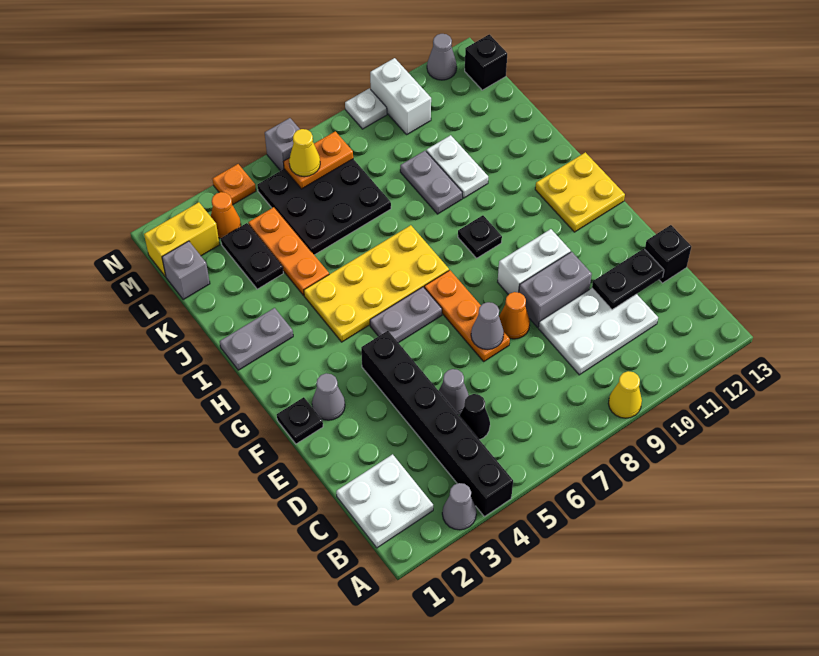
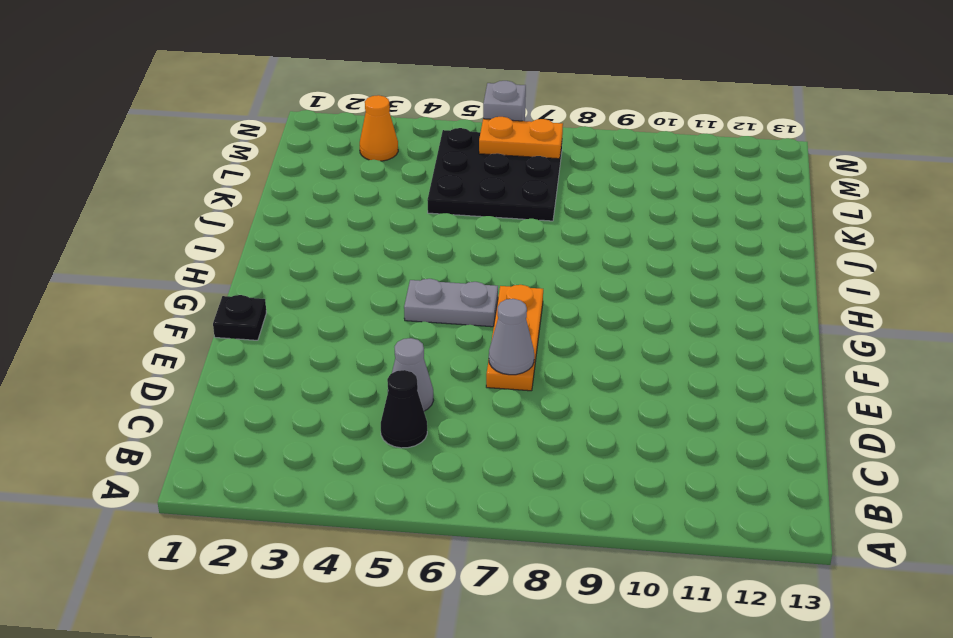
none -> grey 1x1 cone [442,483,476,530]
none -> black 1x6 brick [361,331,513,517]
none -> yellow 1x1 cone [608,371,642,418]
none -> white 2x2 plate [336,454,433,548]

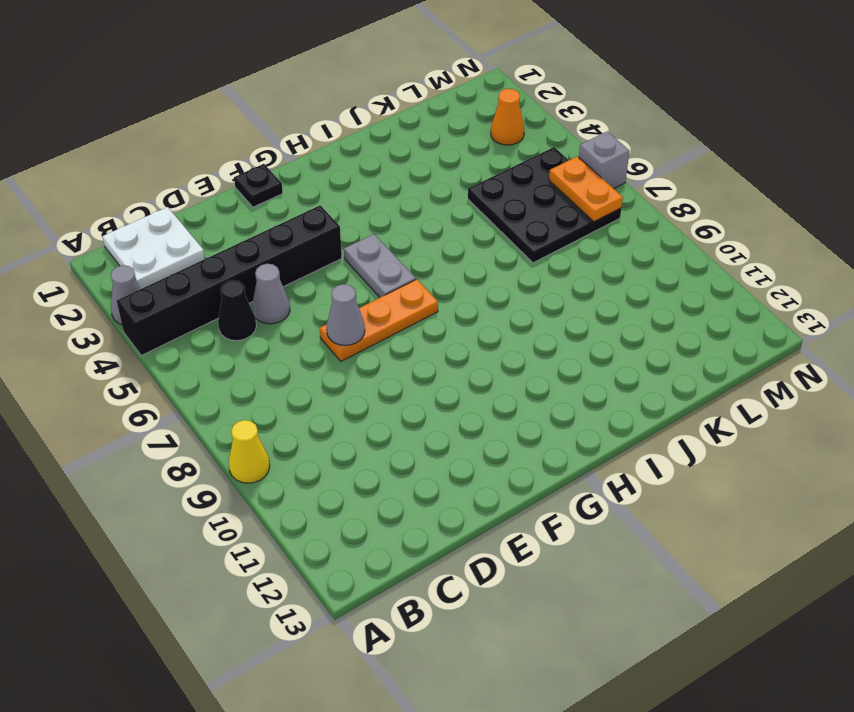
none -> white 2x3 plate [538,288,658,375]
none -> black 1x1 brick [645,225,691,283]
none -> orange 1x1 cone [499,292,530,339]
none -> grey 1x2 brick [519,252,592,327]

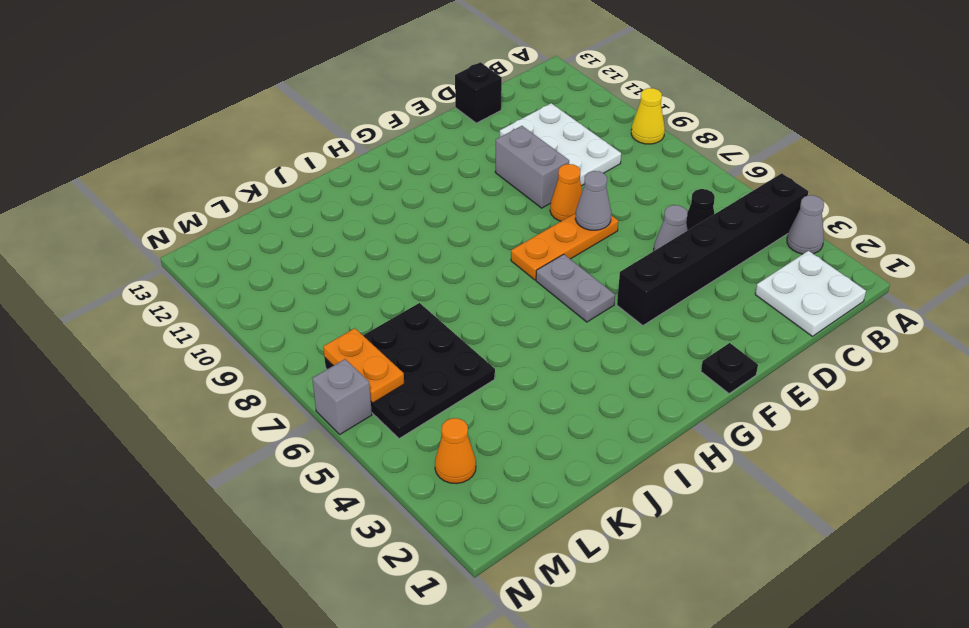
none -> grey 1x1 cone [312,373,345,420]
none -> white 1x2 brick [498,229,571,295]
none -> yellow 2x2 plate [535,152,625,232]
none -> yellow 2x4 plate [304,225,449,342]

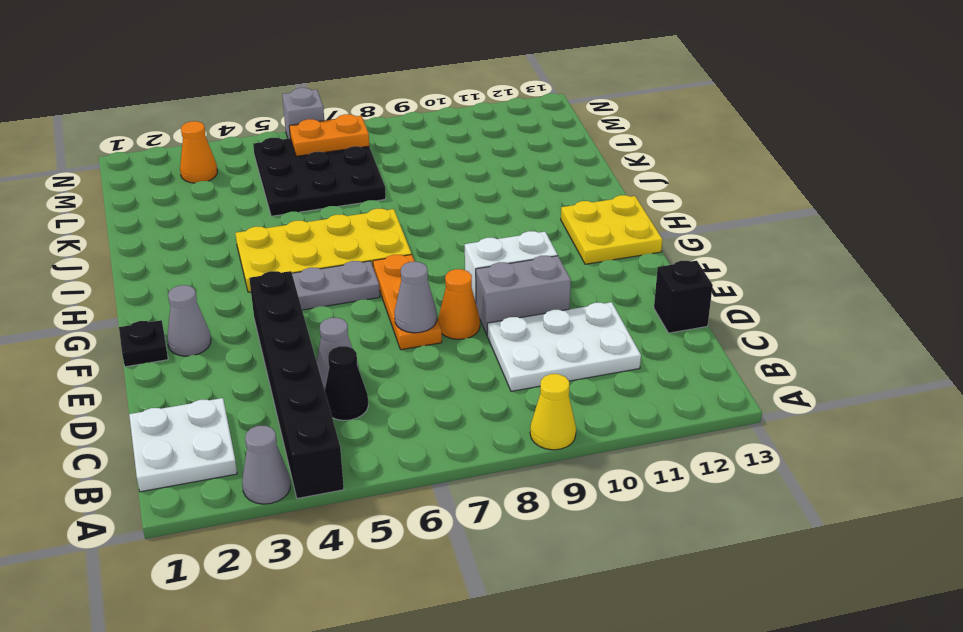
none -> black 1x1 plate [458,215,502,258]
none -> grey 1x2 plate [220,308,293,370]
none -> orange 1x3 plate [248,207,329,295]
none -> grey 1x2 plate [400,151,463,214]

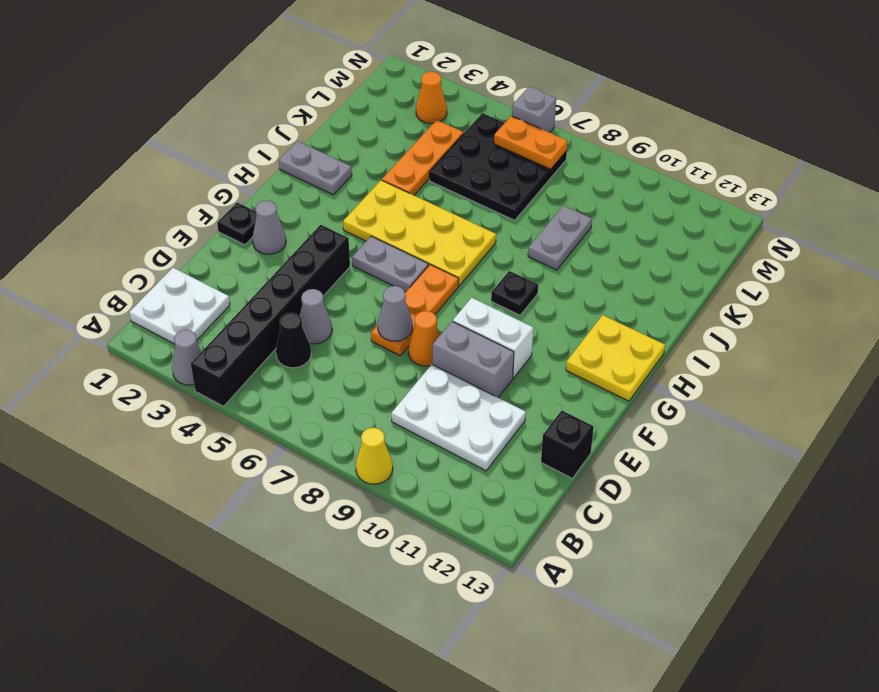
none -> white 1x2 plate [426,135,488,198]
none -> black 1x2 plate [221,223,283,289]
none -> grey 1x1 brick [162,241,210,300]
none -> yellow 1x2 brick [144,202,220,277]

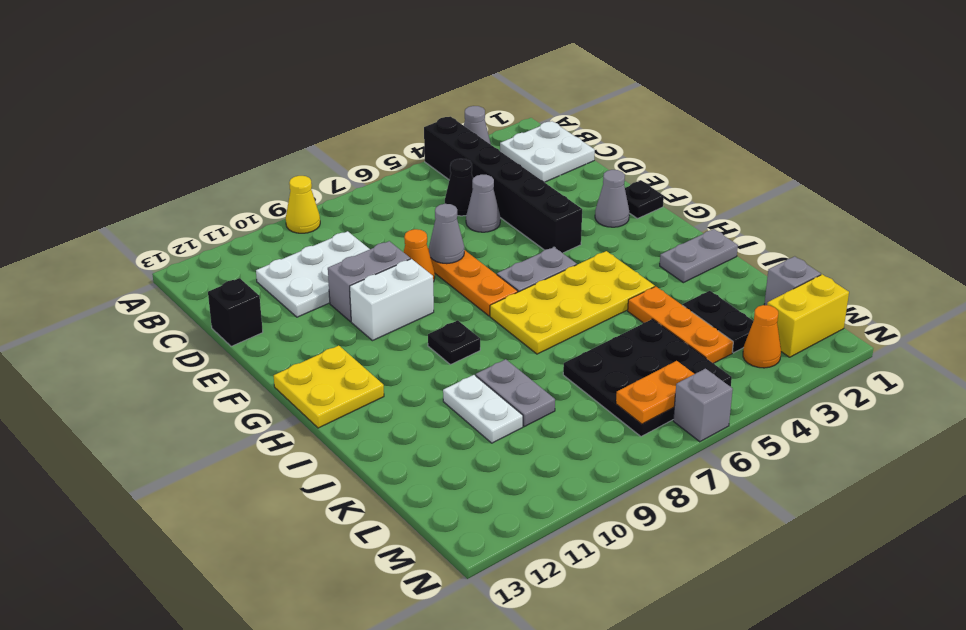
none -> white 1x2 brick [370,58,431,134]
none -> black 1x1 brick [465,34,507,90]
none -> orange 1x1 plate [213,164,256,205]
none -> white 1x1 plate [345,88,387,129]

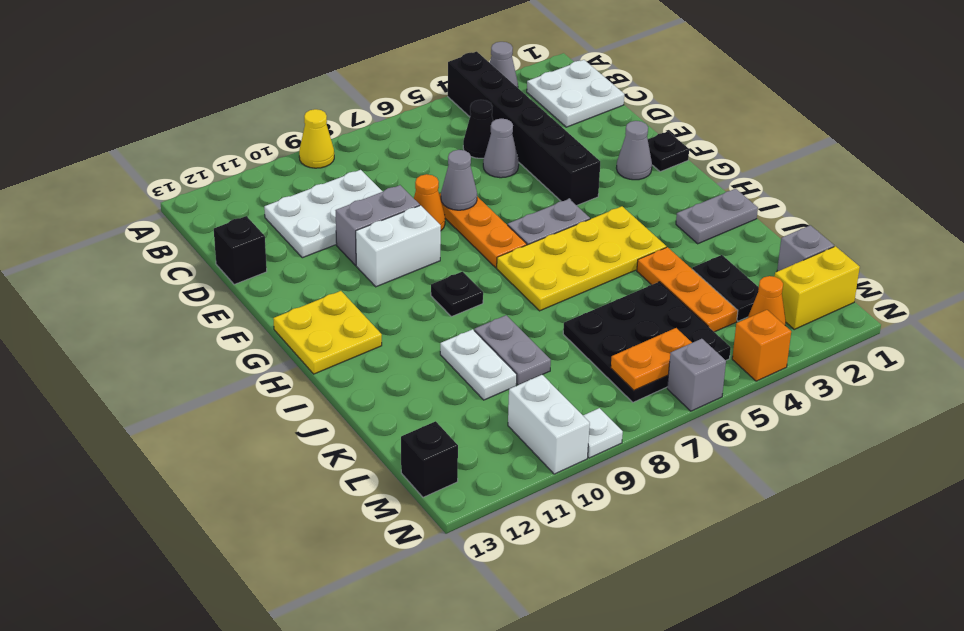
orange 1x1 brick [732,310,791,381] -> orange 1x1 plate [213,164,256,205]
none -> grey 1x1 cone [427,34,457,80]
none -> black 1x2 plate [592,249,664,310]
none -> yellow 1x1 cone [289,129,320,177]

